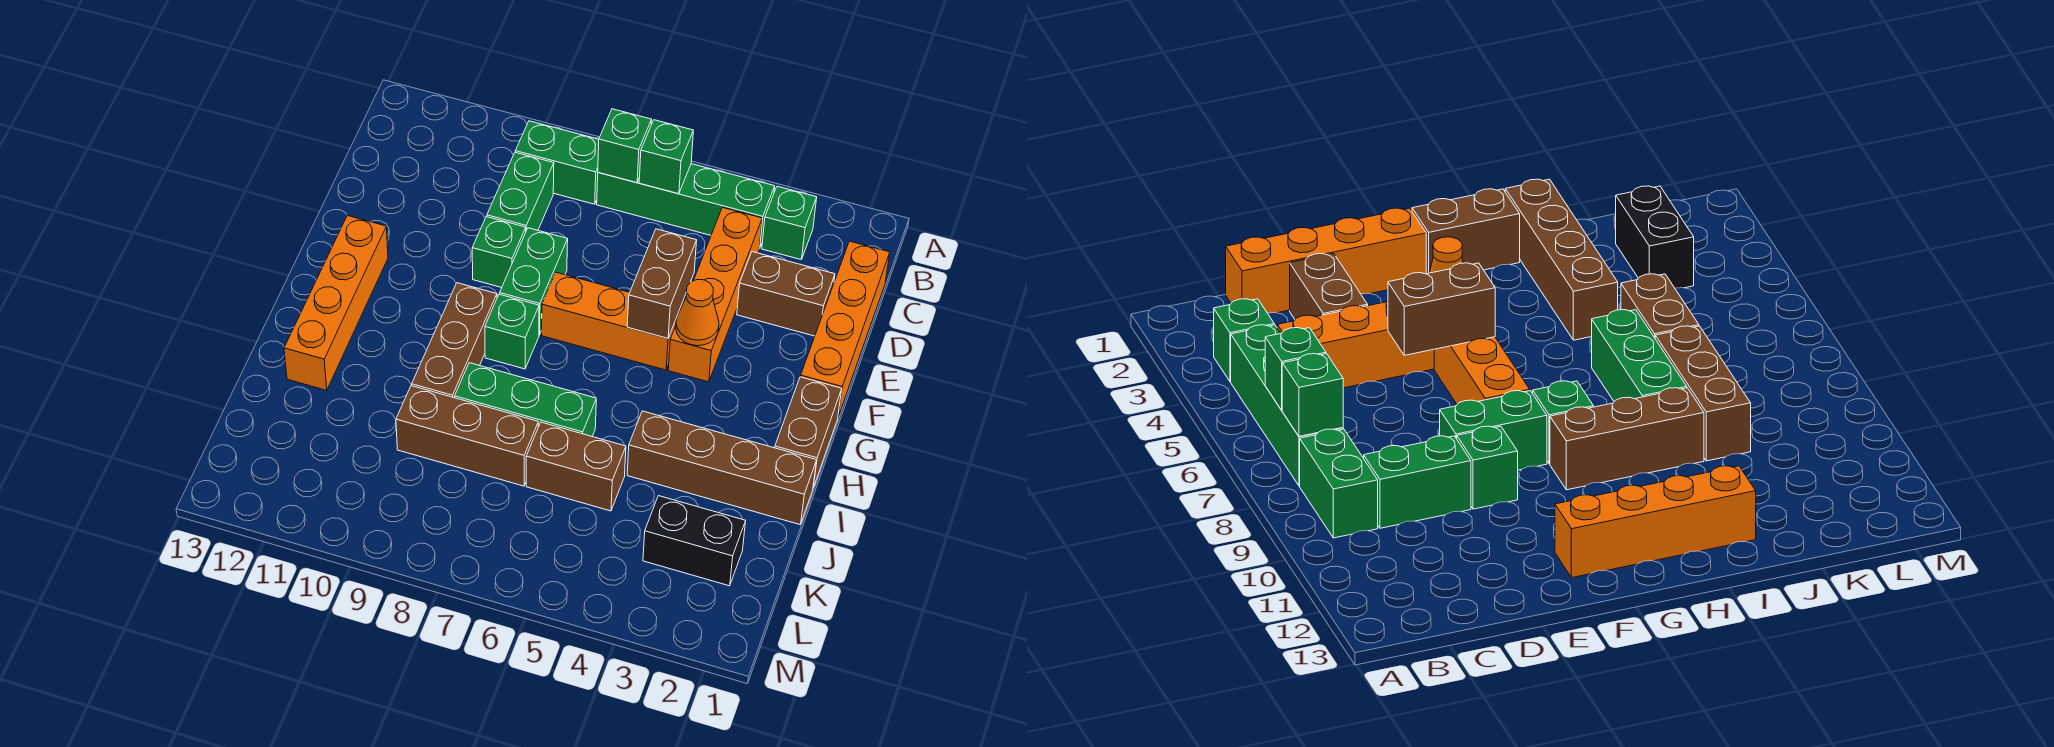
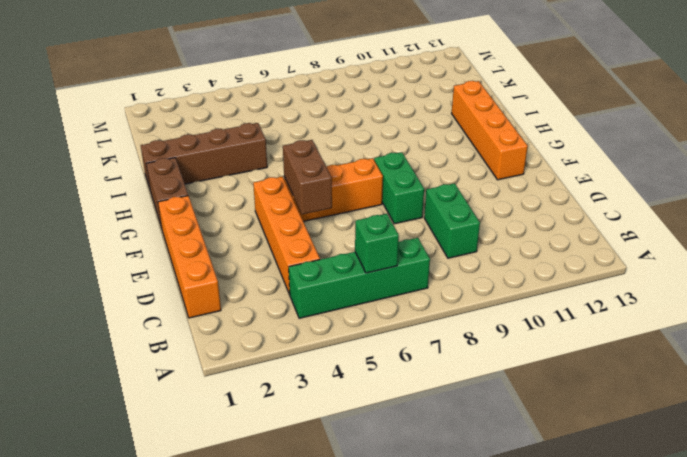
none -> green 1x1 brick [762,186,817,259]
none -> green 1x2 brick [515,121,599,204]
none -> brown 1x2 brick [737,252,835,336]

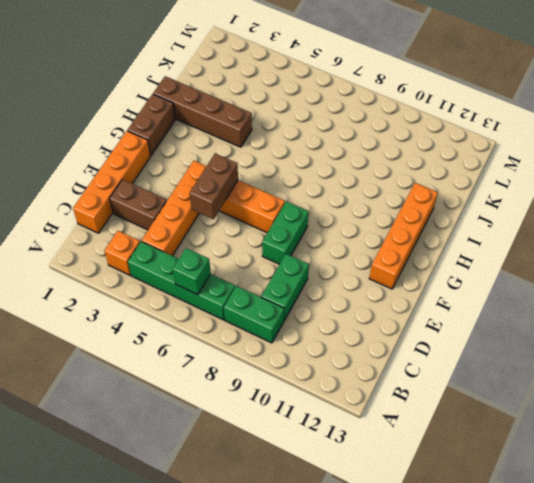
orange 1x1 brick [105,231,140,275] -> green 1x1 brick [762,186,817,259]
none -> green 1x1 brick [472,217,526,288]
none -> green 1x1 brick [485,294,539,369]
none -> brown 1x3 brick [412,283,497,398]

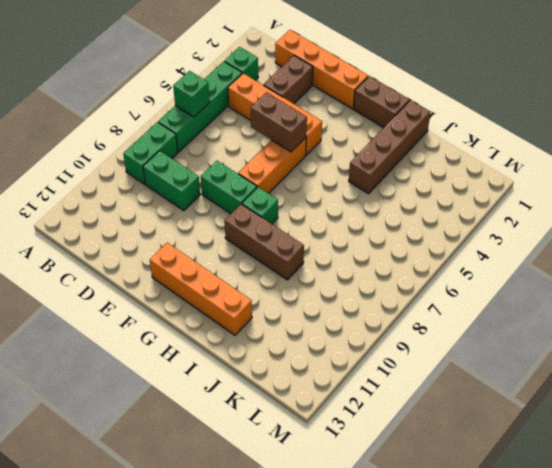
none -> green 1x1 brick [472,217,526,288]
none -> green 1x3 brick [455,363,596,436]
none -> brown 1x2 brick [526,422,626,511]

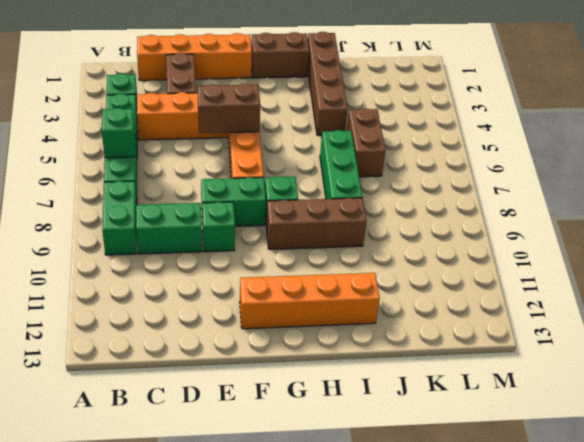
none -> brown 1x3 brick [396,385,538,486]
none -> black 1x2 brick [643,496,745,586]
none -> green 1x1 brick [598,109,652,183]

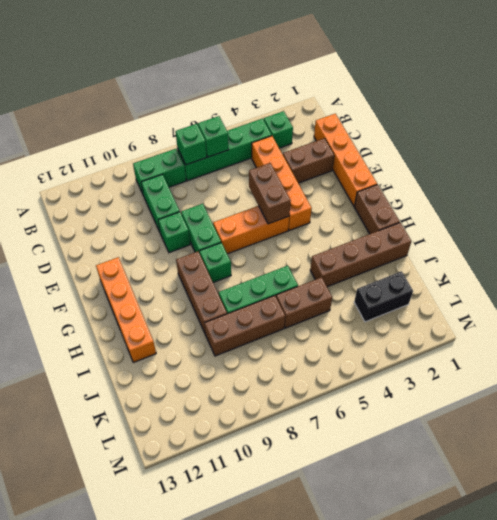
none -> orange 1x1 cone [676,280,719,346]

